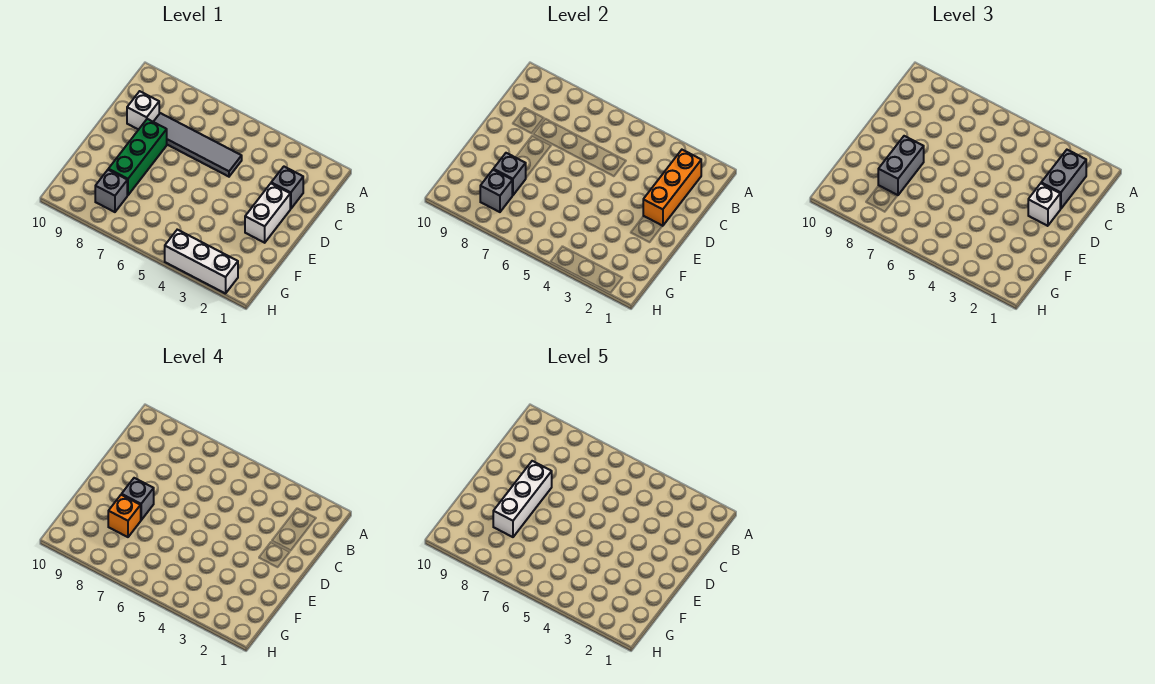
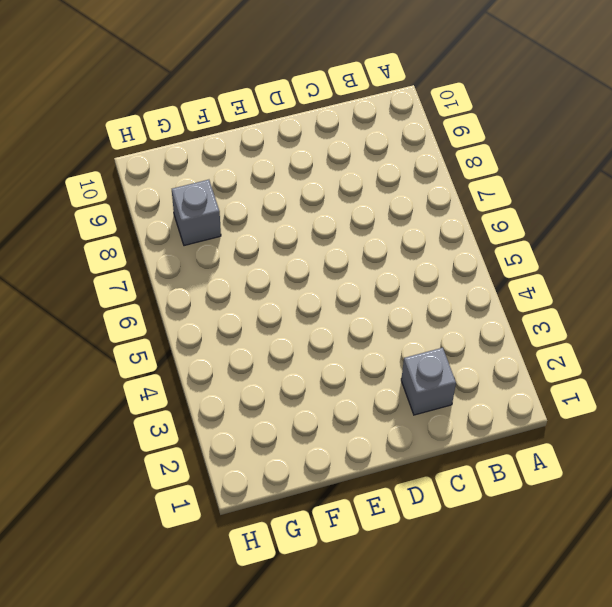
none -> grey 1x4 tile [154,113,242,177]
none -> white 1x1 brick [127,91,159,130]
none -> white 1x2 brick [245,184,290,243]

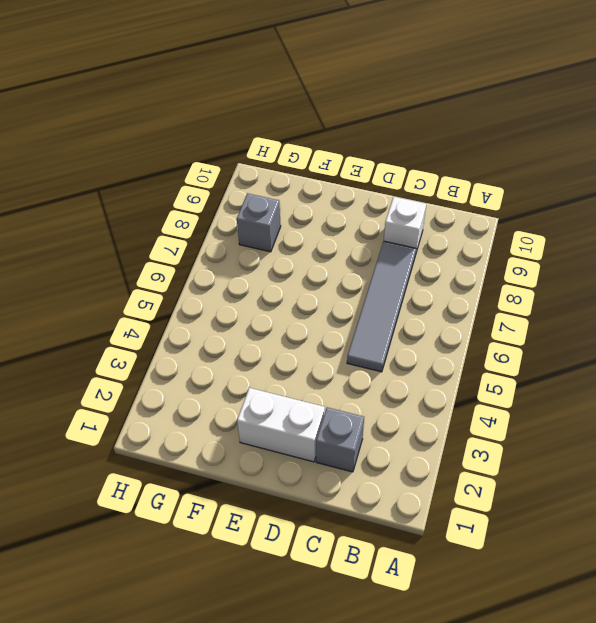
none -> green 1x3 brick [108,119,167,195]
none -> white 1x3 brick [165,230,238,294]
none -> orange 1x3 brick [643,150,701,226]

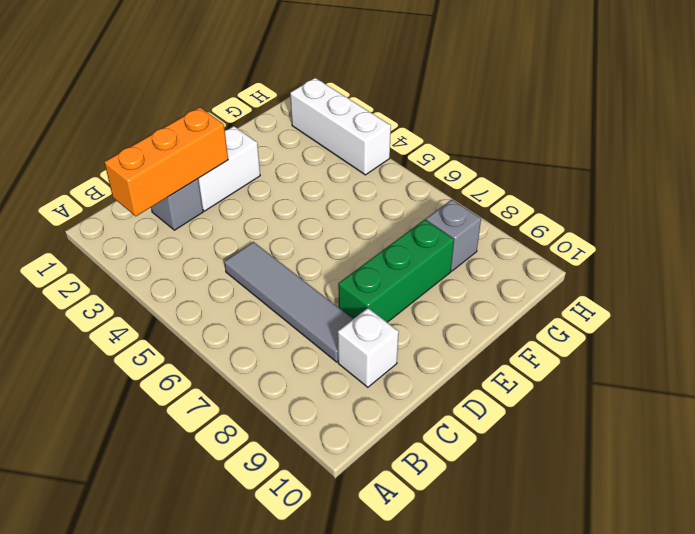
none -> grey 1x1 brick [493,153,526,195]
none -> grey 1x1 brick [480,170,512,212]
none -> grey 1x2 brick [1041,150,1086,209]

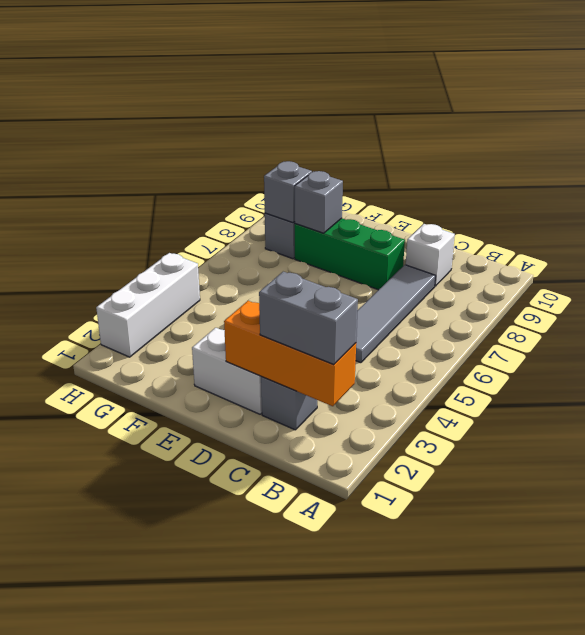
none -> white 1x1 brick [1028,184,1060,226]
none -> grey 1x2 brick [878,136,924,195]
none -> grey 1x1 brick [122,478,154,520]

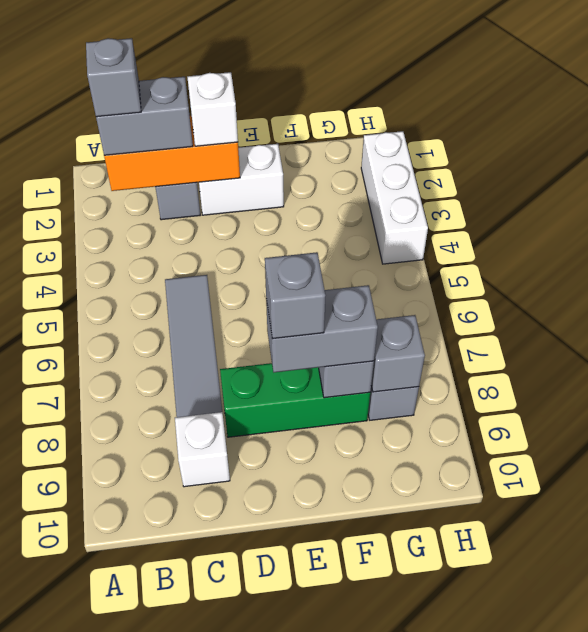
grey 1x1 brick [86,38,141,117] -> none
none -> orange 1x1 brick [108,495,141,537]
none -> white 1x3 brick [493,461,552,537]

